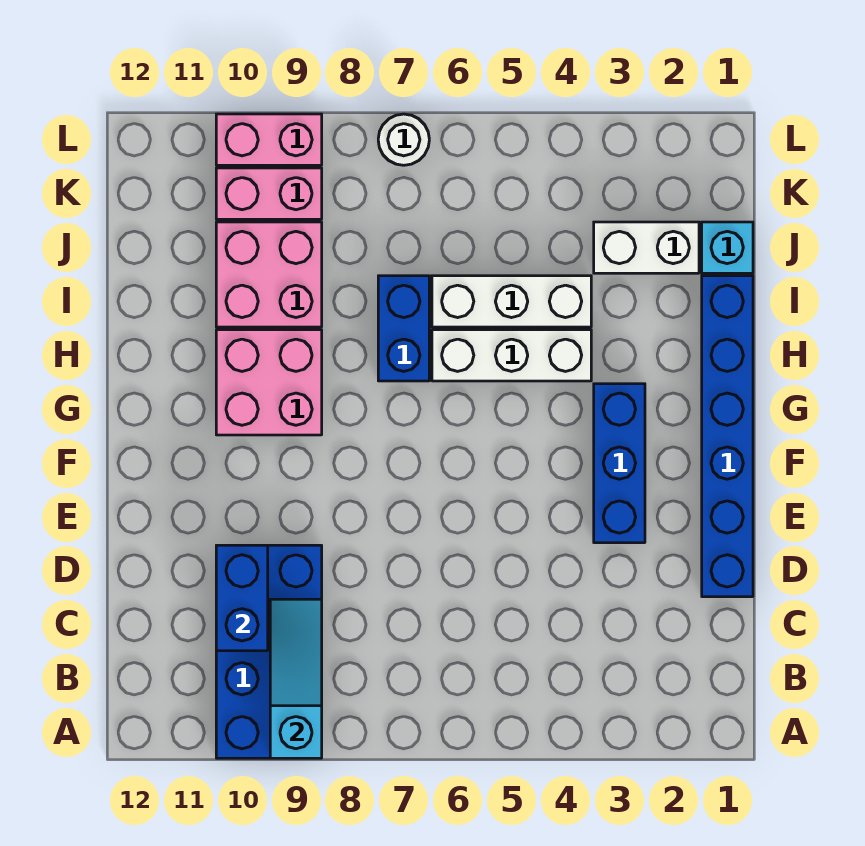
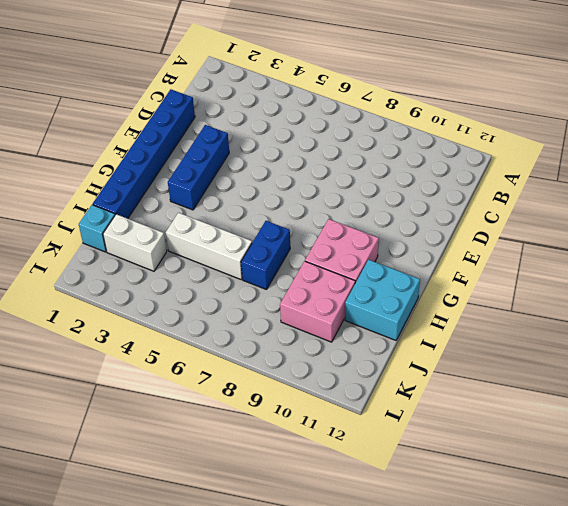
cyan 2x2 brick [345,260,420,340] -> none
none -> blue 2x4 brick [216,545,322,758]
none -> white 1x3 brick [432,330,591,381]
none -> pink 1x2 brick [216,168,322,219]

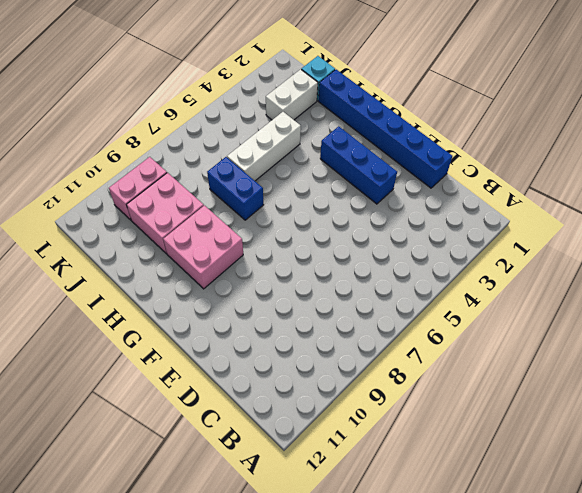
none -> blue 2x4 brick [216,545,322,758]
none -> white 1x3 brick [432,330,591,381]
none -> white 1x1 round brick [378,114,429,165]

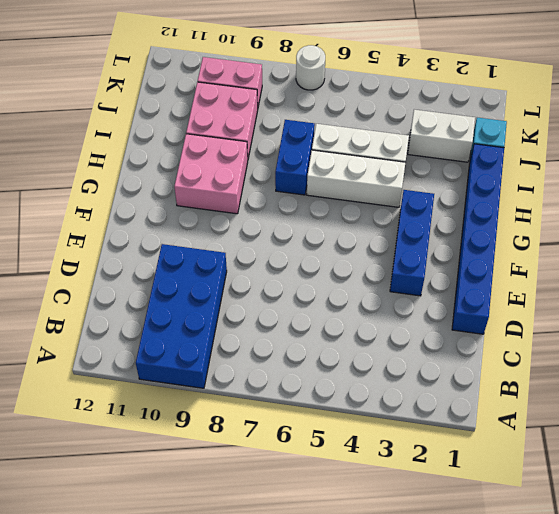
none -> pink 1x2 brick [216,114,322,165]
none -> cyan 1x3 slope [270,599,322,758]
none -> blue 1x2 brick [216,545,268,651]

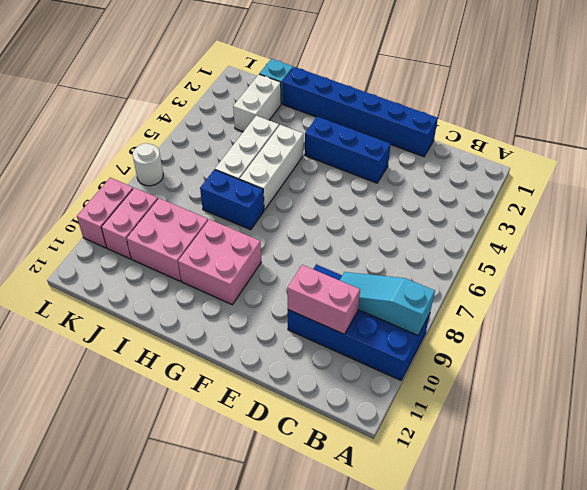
pink 1x2 brick [287,265,360,334] -> blue 1x2 brick [216,545,268,651]

